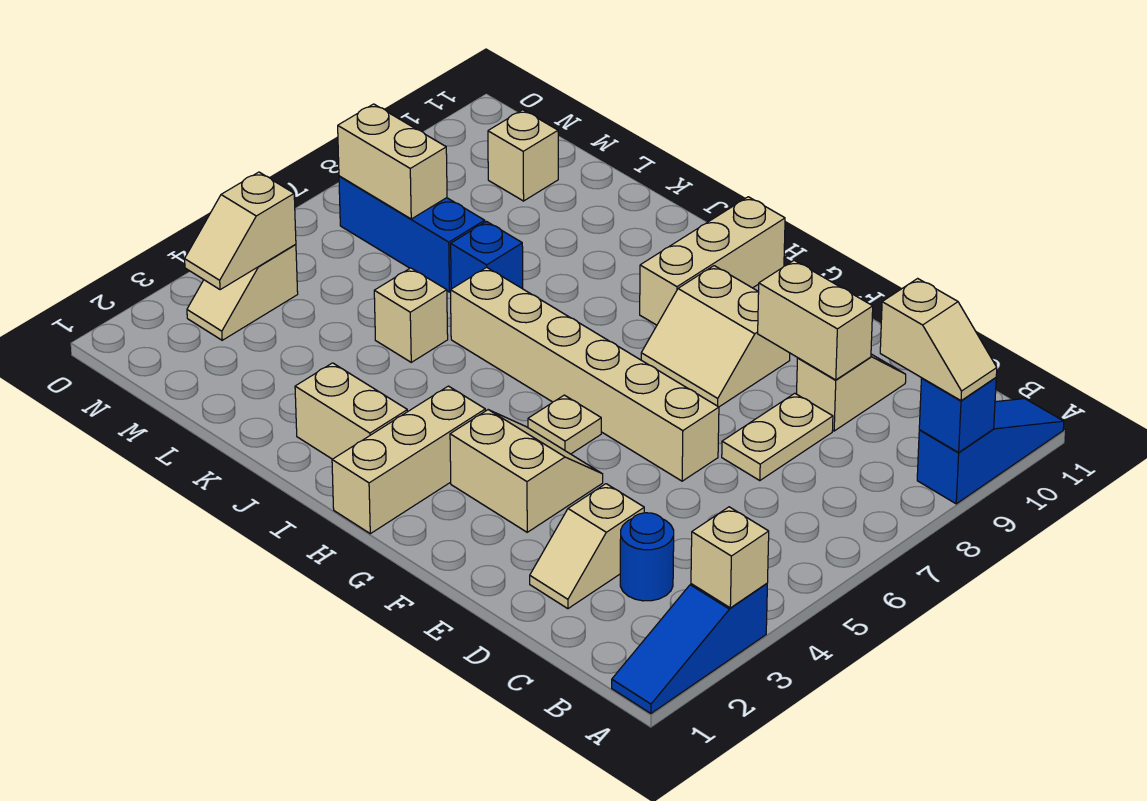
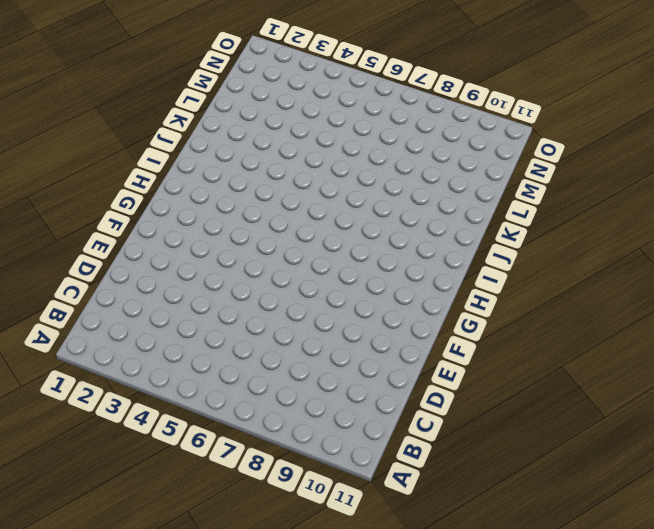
none -> blue 1x3 slope [612,584,767,713]
none -> blue 1x3 slope [917,399,1064,504]
none -> blue 1x1 round brick [620,513,674,601]

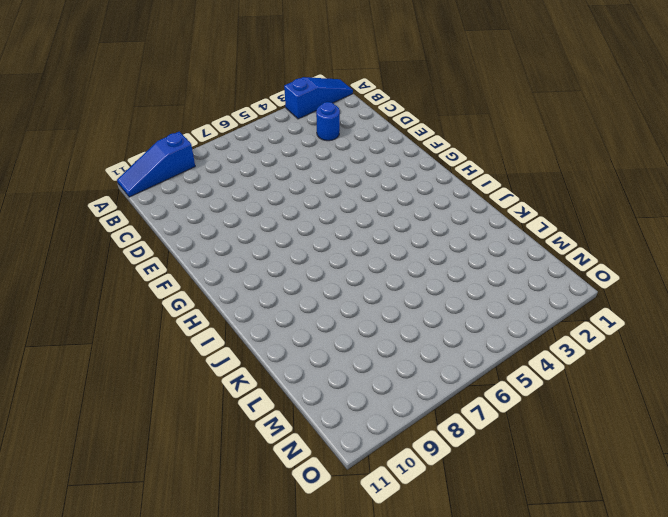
none -> tan 1x2 slope [530,484,644,609]
none -> tan 1x2 plate [722,393,833,481]
none -> tan 1x2 slope [797,354,906,431]

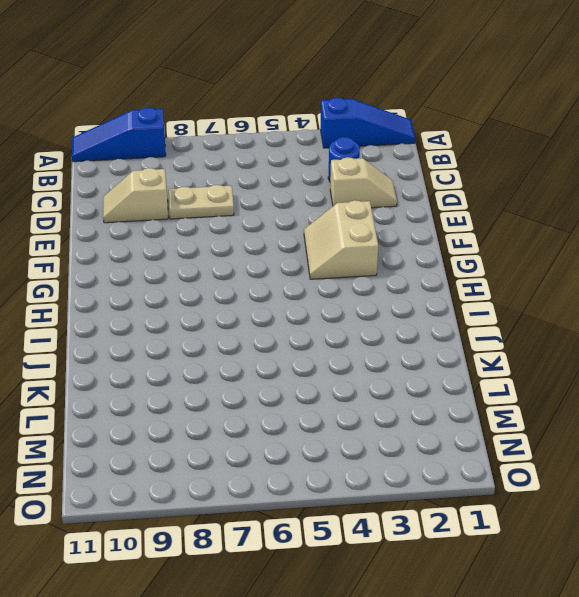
none -> tan 1x6 brick [450,267,719,481]
none -> tan 2x2 slope [641,266,790,407]
none -> tan 1x1 plate [528,395,601,454]

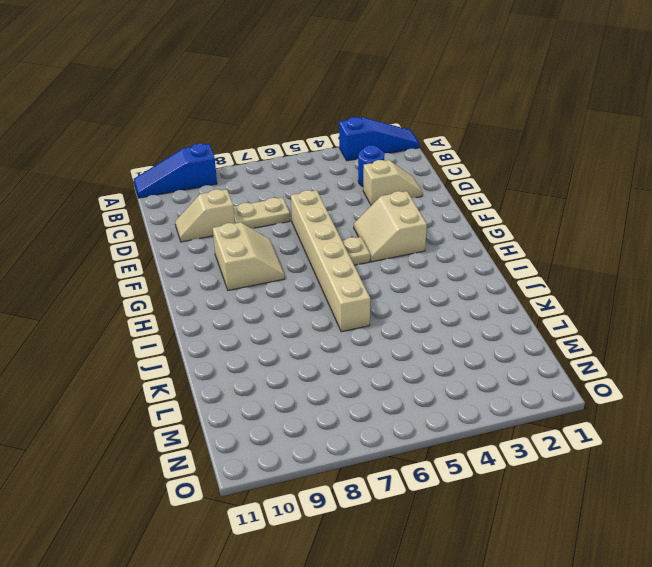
none -> tan 1x3 brick [332,386,485,534]
none -> tan 1x3 brick [640,197,785,325]
none -> tan 1x2 brick [295,363,407,459]

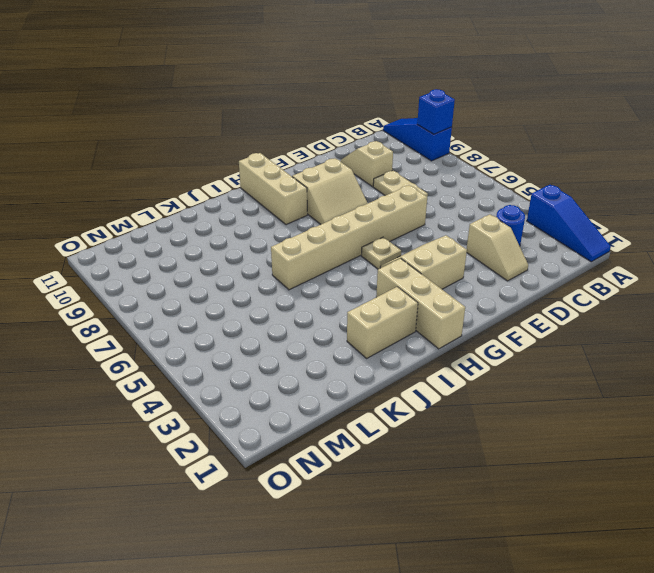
none -> tan 1x1 brick [374,268,448,362]
none -> blue 1x1 brick [451,221,523,289]
none -> blue 1x3 brick [339,176,485,292]

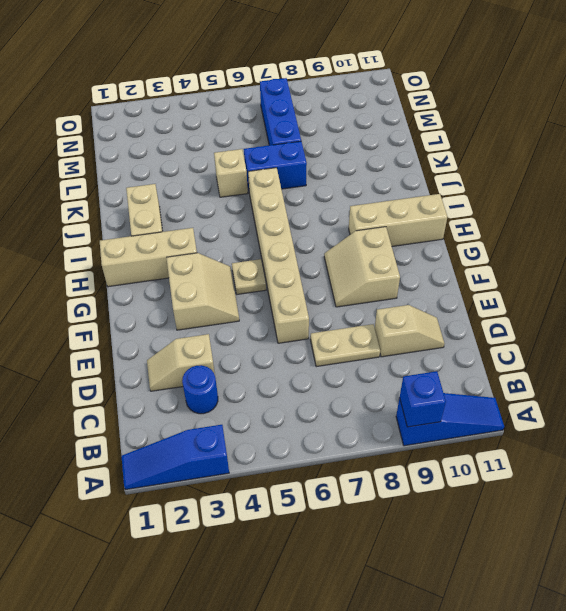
blue 1x2 brick [244,141,307,189] -> blue 1x1 brick [451,221,523,289]
none -> tan 1x1 brick [488,110,558,201]
none -> tan 1x2 slope [187,244,298,340]
none -> tan 1x1 brick [691,507,769,608]

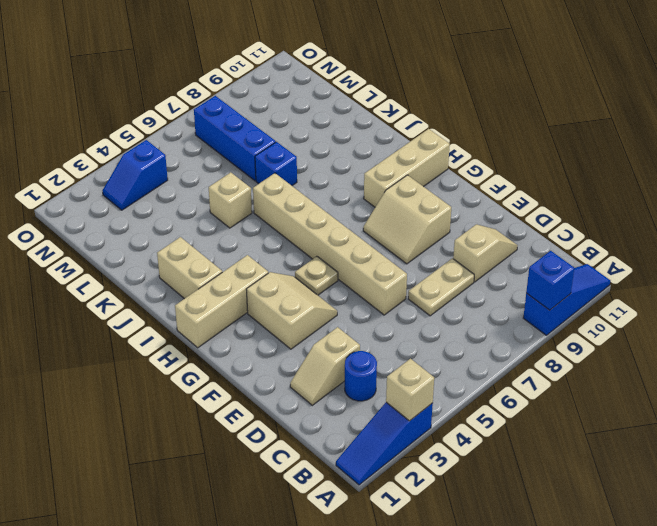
blue 1x2 slope [103,140,168,210] -> tan 1x2 slope [187,244,298,340]
none -> tan 1x1 brick [488,110,558,201]
none -> tan 1x2 brick [758,260,873,380]
none -> tan 1x2 brick [338,104,447,219]

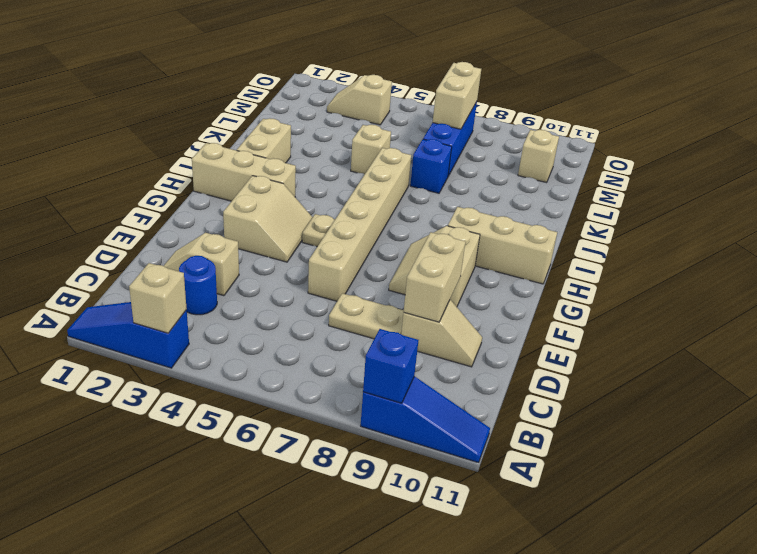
none -> tan 1x2 slope [185,172,296,290]
none -> tan 1x2 slope [880,278,997,401]

